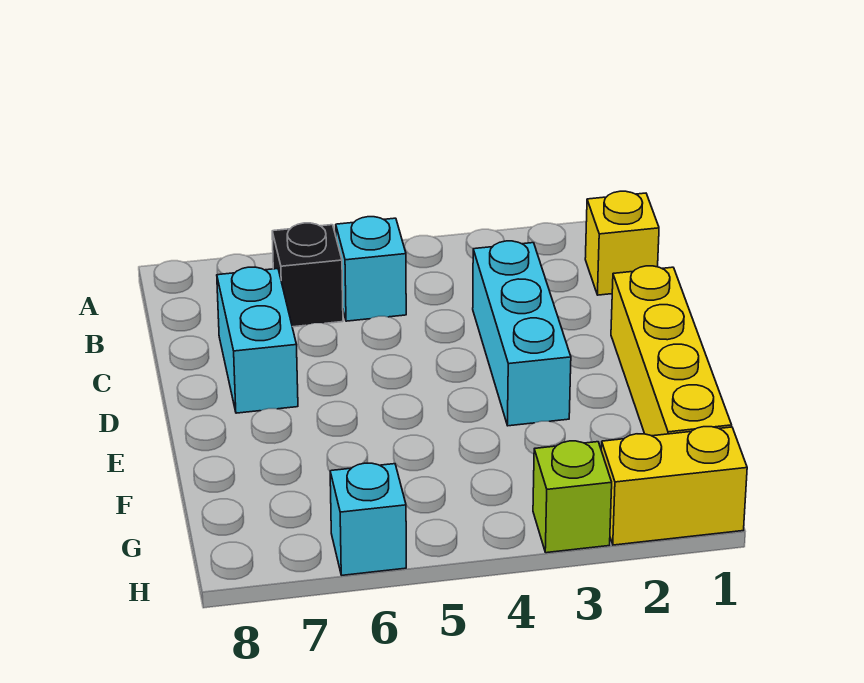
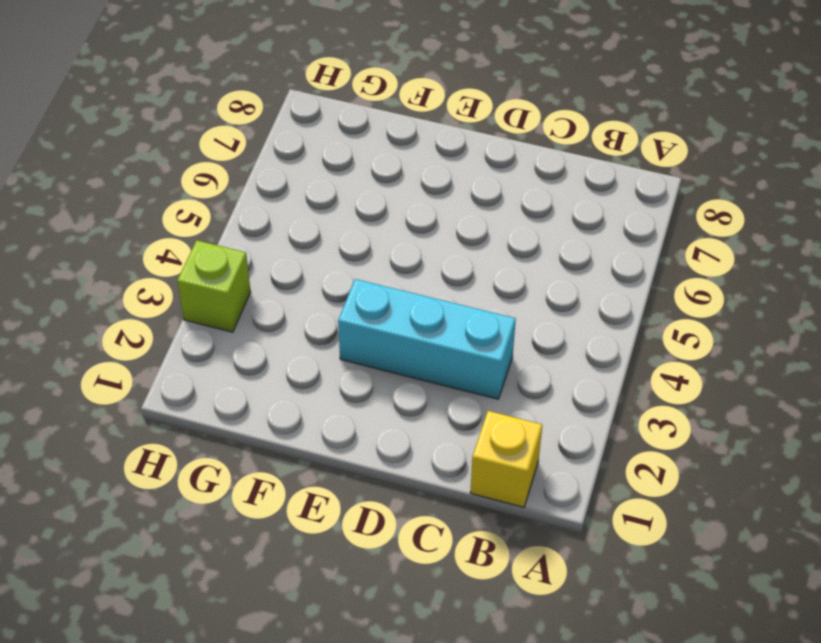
none -> cyan 1x1 brick [336,217,406,321]
none -> black 1x1 brick [272,223,343,327]

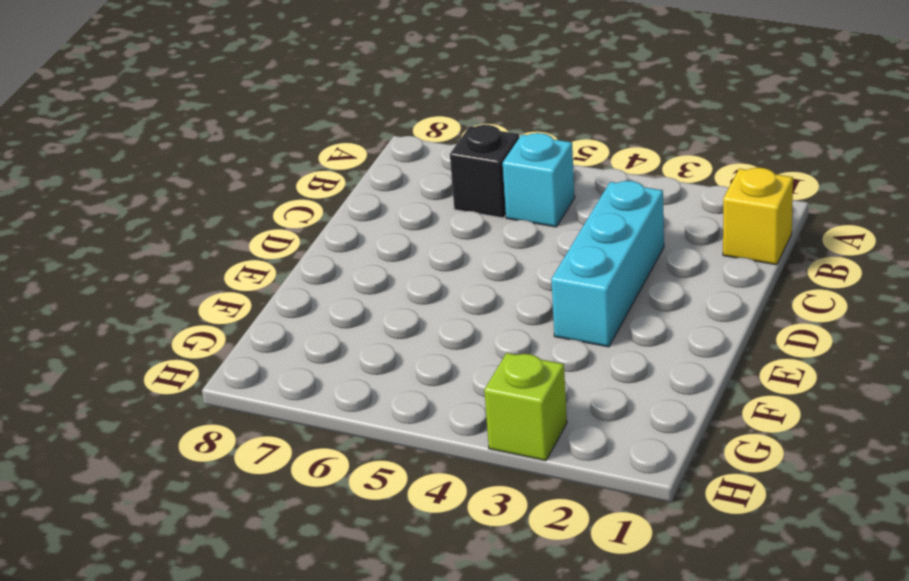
none -> cyan 1x2 brick [217,267,298,413]
none -> yellow 1x4 brick [611,266,732,436]

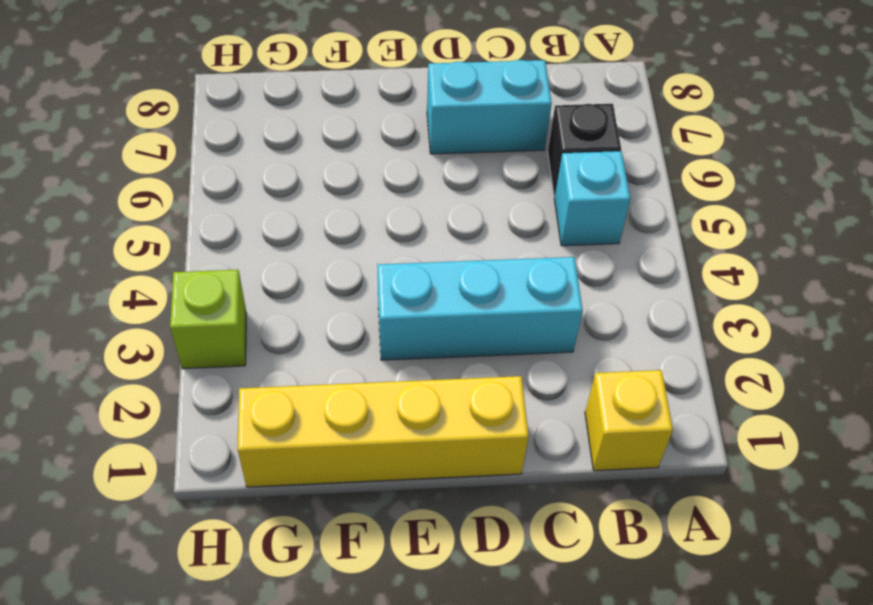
none -> yellow 1x2 brick [601,427,747,545]
none -> cyan 1x1 brick [330,463,406,575]

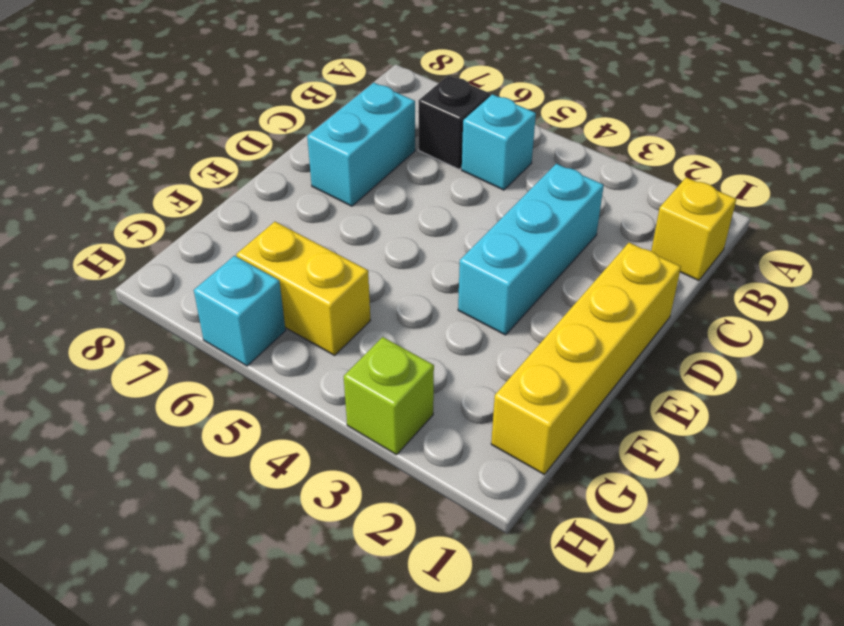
yellow 1x2 brick [236,222,370,355] -> yellow 1x2 brick moved to [601,427,747,545]

